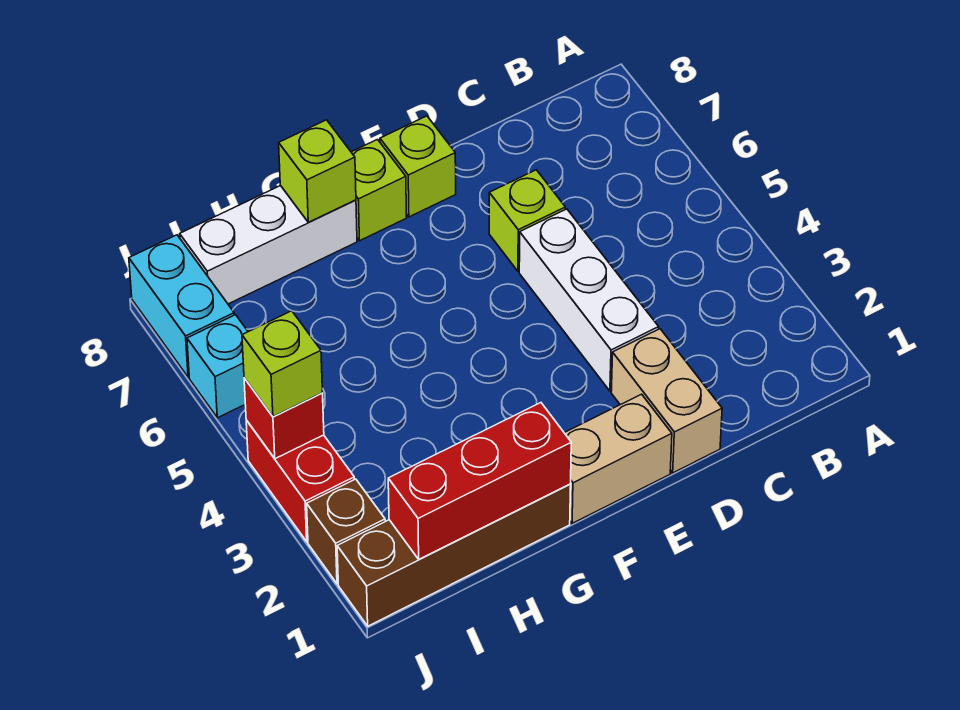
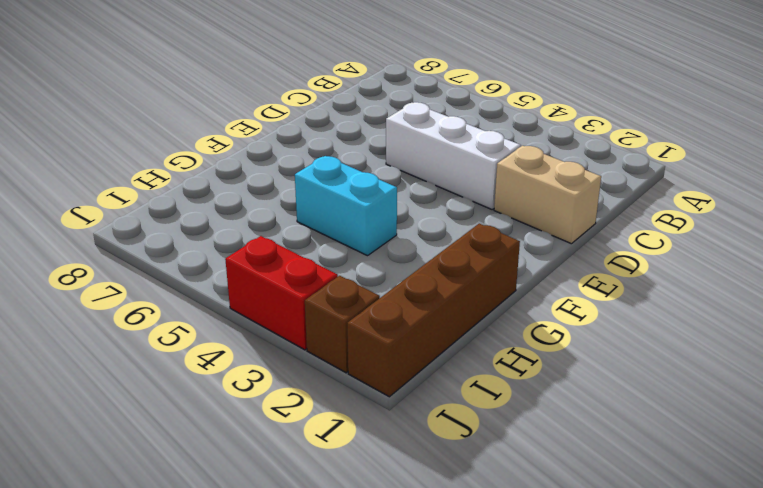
cyan 1x2 brick [295,156,397,256] -> cyan 1x2 brick moved to [129,235,234,377]
none -> lime 1x1 brick [489,170,565,271]
none -> tan 1x2 brick [565,394,672,523]
none -> lime 1x1 brick [380,116,456,217]

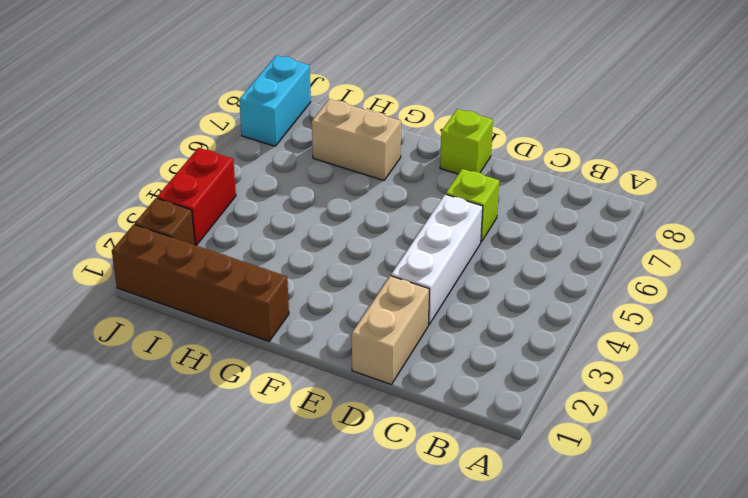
tan 1x2 brick [312,99,401,180] -> tan 1x2 brick moved to [565,394,672,523]
none -> lime 1x1 brick [351,140,407,241]
none -> white 1x3 brick [180,186,357,304]
none -> cyan 1x1 brick [187,315,248,418]

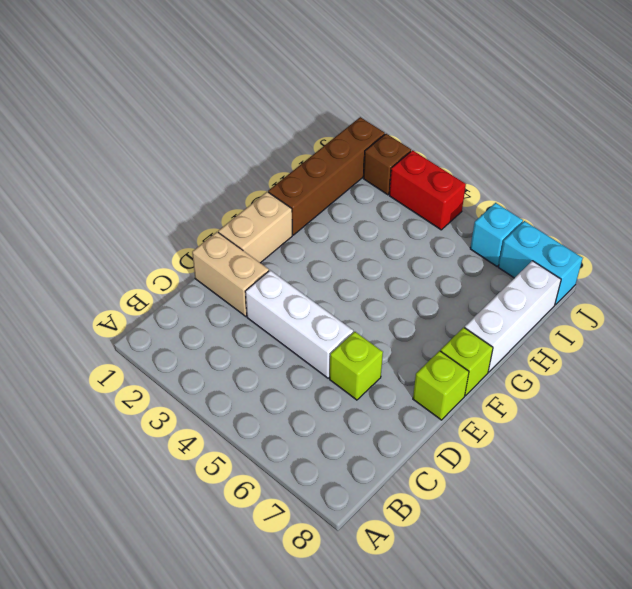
none -> red 1x3 brick [388,403,571,559]
none -> lime 1x1 brick [279,120,356,222]
none -> red 1x1 brick [244,378,324,459]

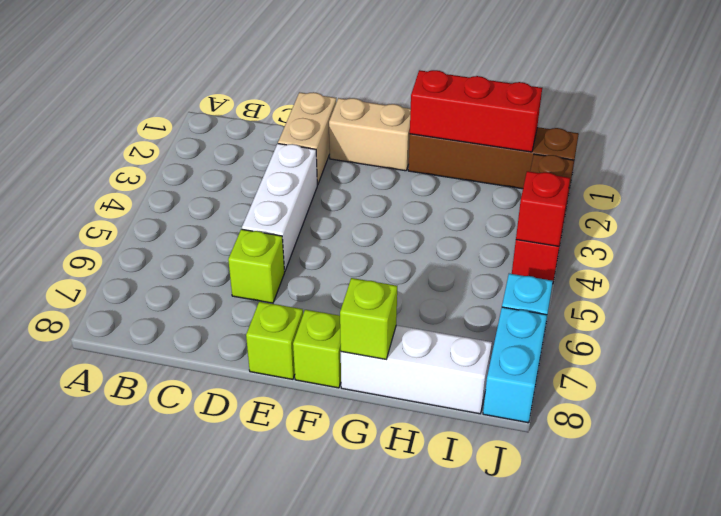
none -> lime 1x1 brick [242,311,322,417]

